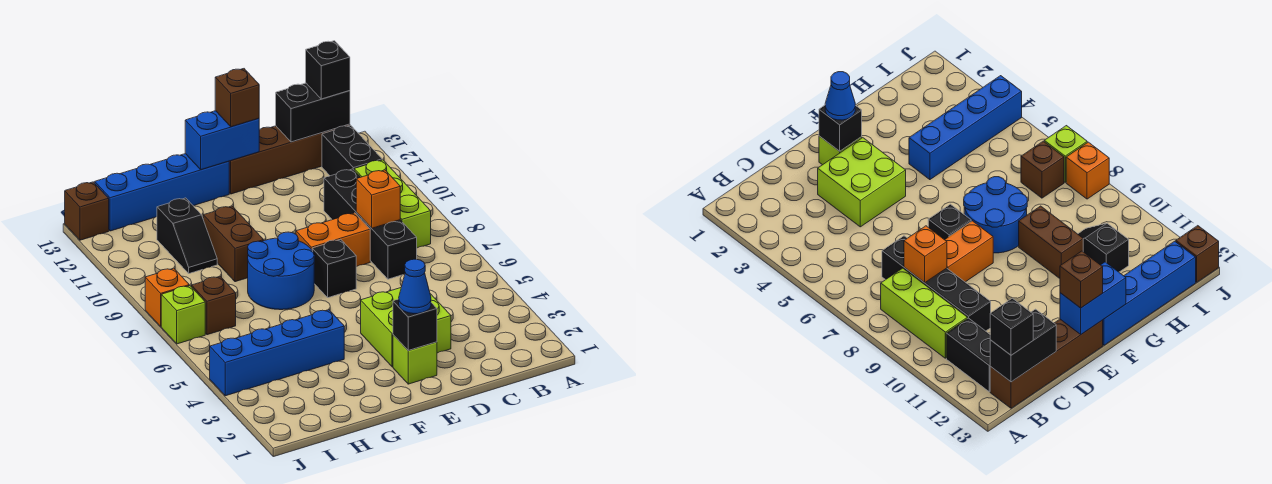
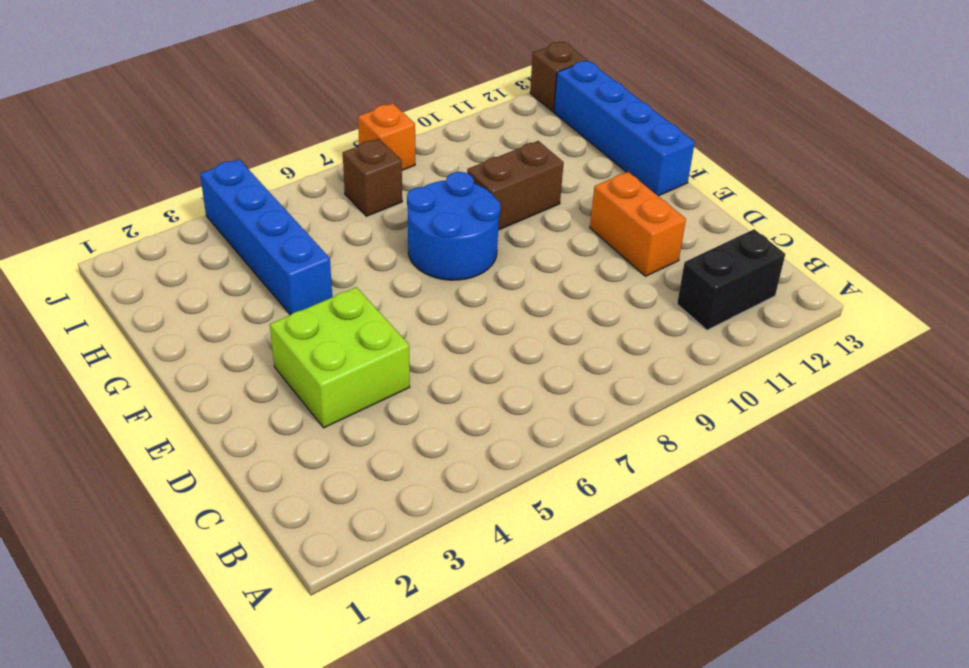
orange 1x2 brick [590,172,686,276] -> orange 1x2 brick moved to [296,213,370,267]
none -> lime 1x3 brick [354,160,431,248]
none -> brown 1x4 brick [229,124,350,194]
none -> black 1x4 brick [324,169,417,279]

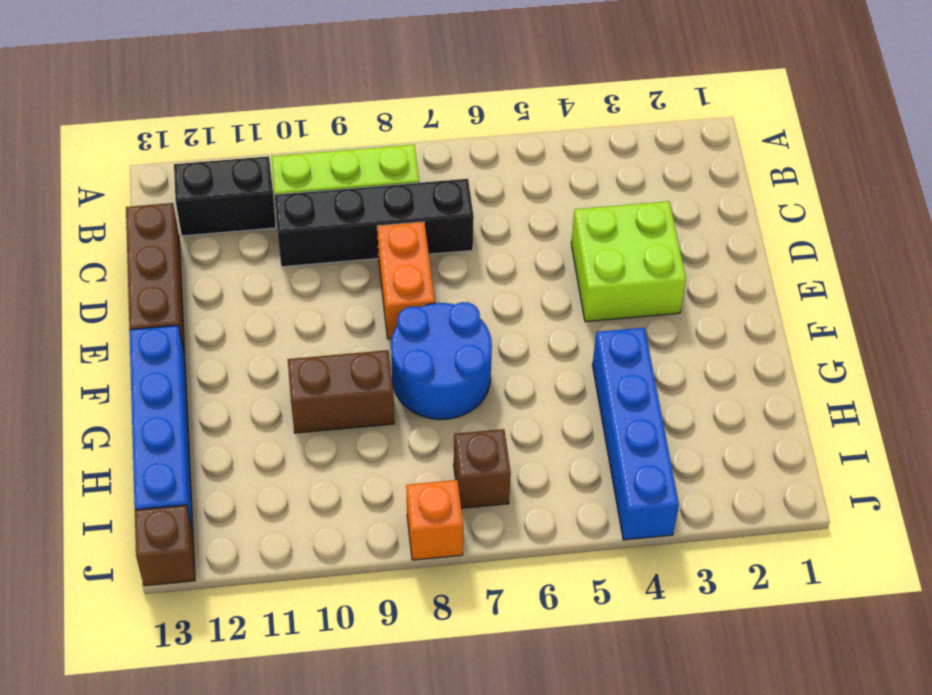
brown 1x3 brick [126,203,185,356] -> brown 1x4 brick [229,124,350,194]
none -> lime 1x1 brick [393,335,437,384]
none -> black 1x1 brick [312,239,356,298]
none -> black 1x2 slope [157,198,217,273]

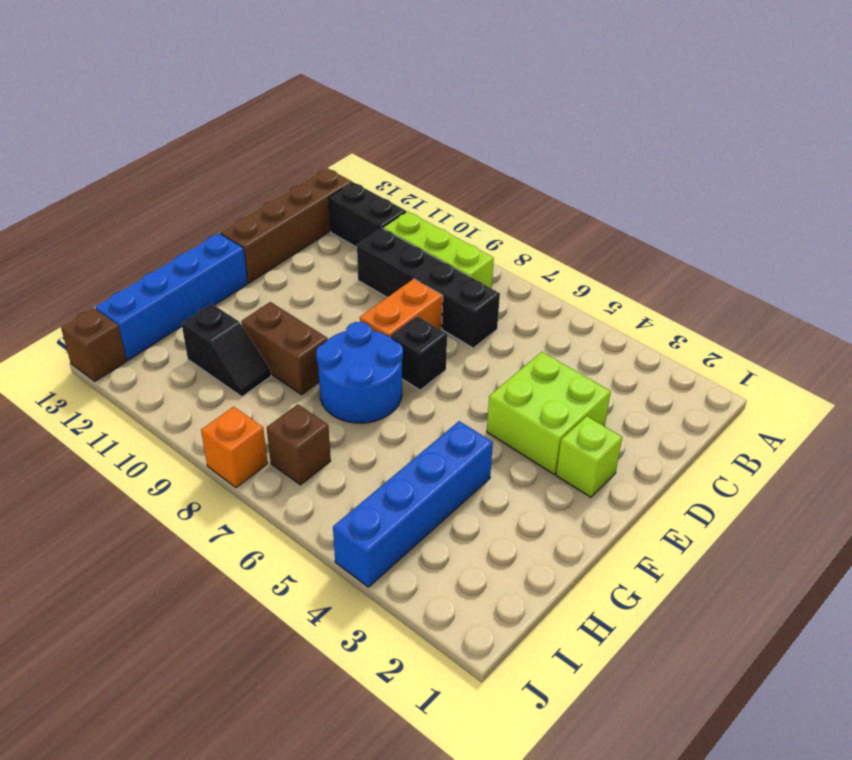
none -> lime 1x1 brick [161,285,205,344]
none -> black 1x2 brick [276,83,350,142]
none -> orange 1x1 brick [356,170,400,228]

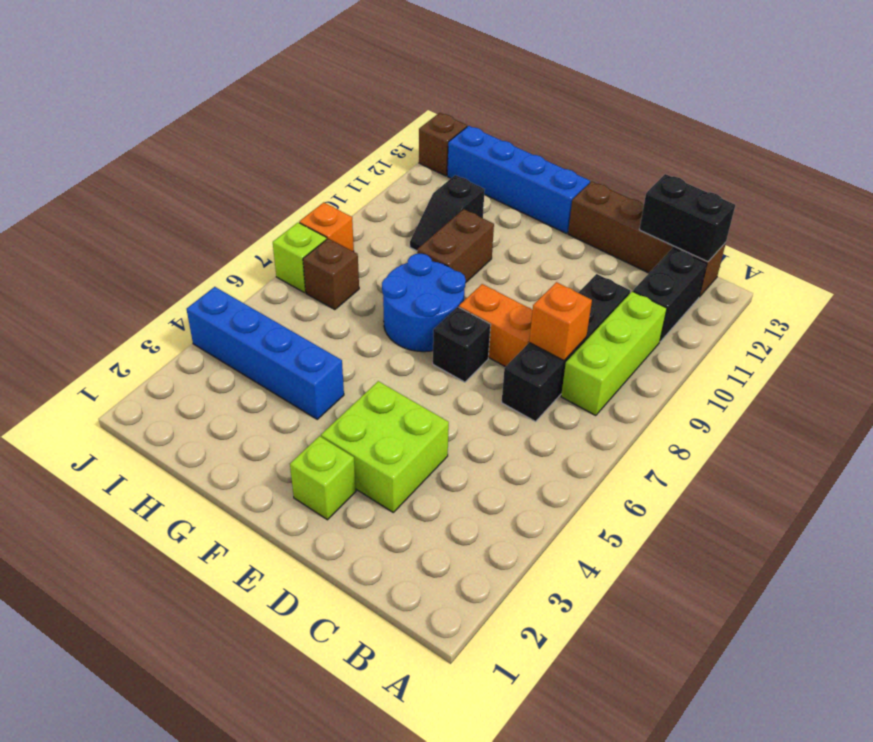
none -> black 1x1 brick [393,299,437,351]
none -> blue 1x2 brick [185,111,259,169]
none -> black 1x1 brick [306,41,350,99]

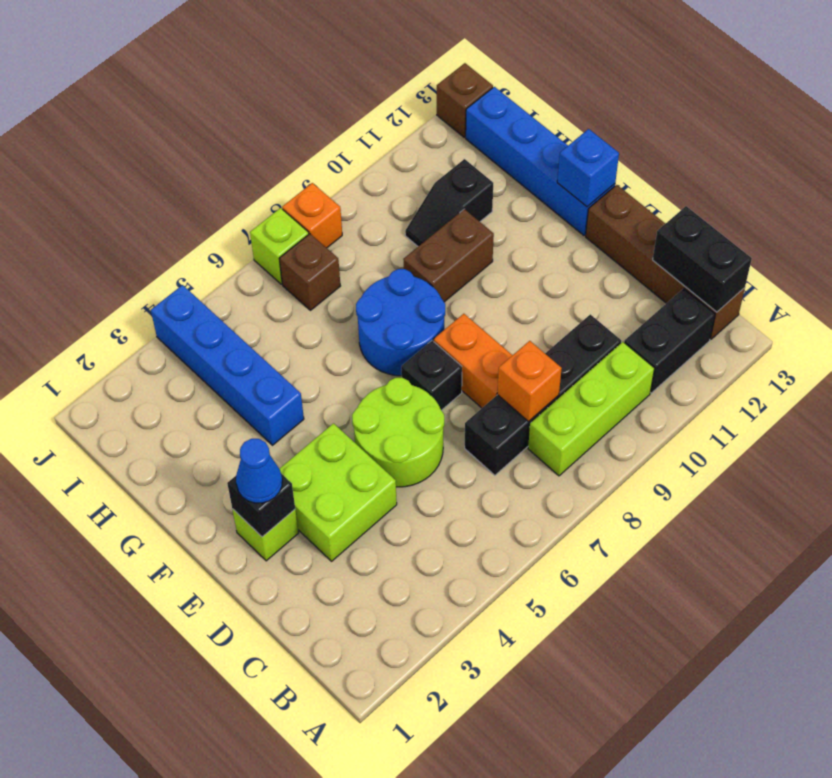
lime 2x2 round brick [352,378,444,487] -> none
blue 1x1 brick [557,129,619,207] -> blue 1x2 brick [185,111,259,169]
none -> black 1x1 brick [306,41,350,99]
none -> brown 1x1 brick [215,69,259,127]

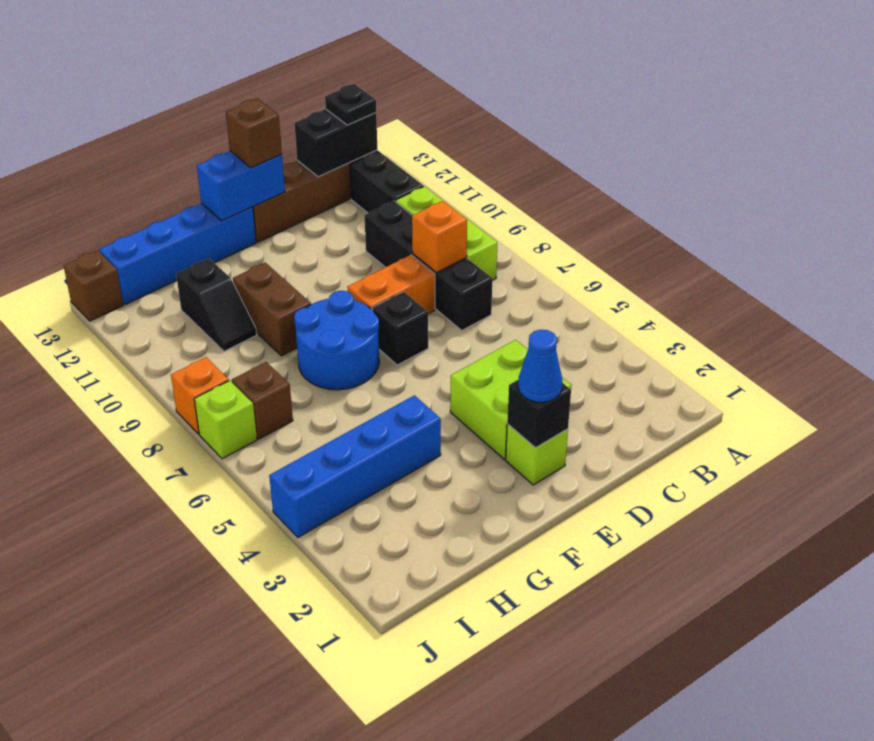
black 1x1 plate [325,84,376,125] -> black 1x1 brick [306,41,350,99]

